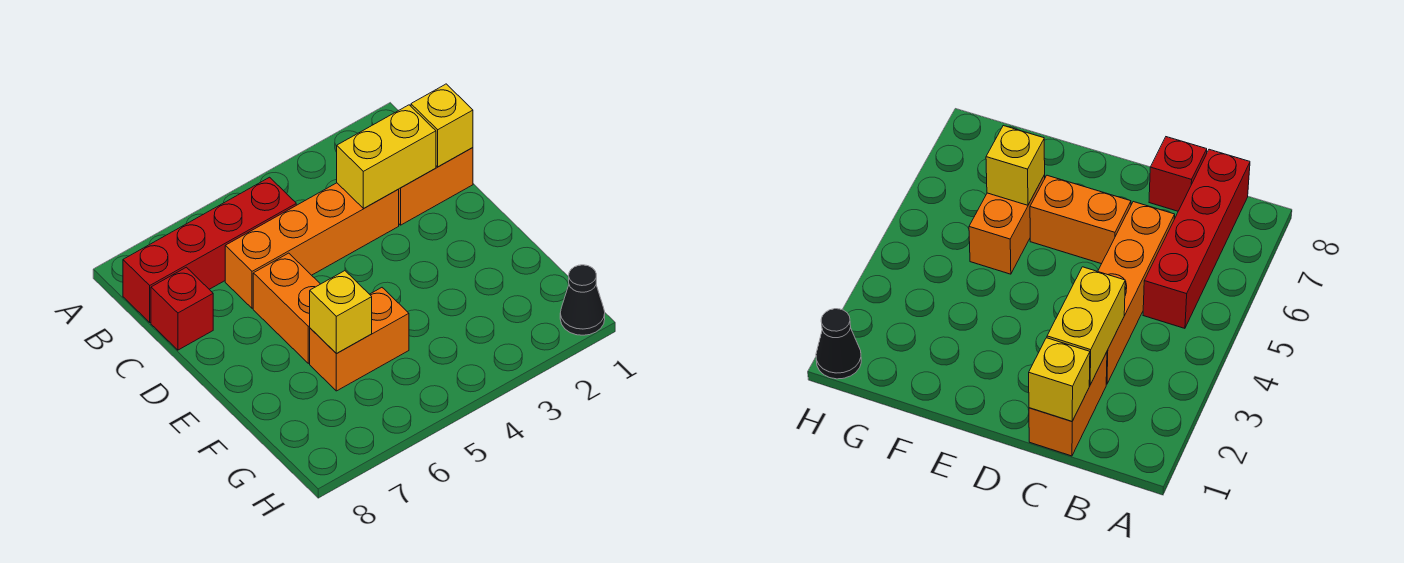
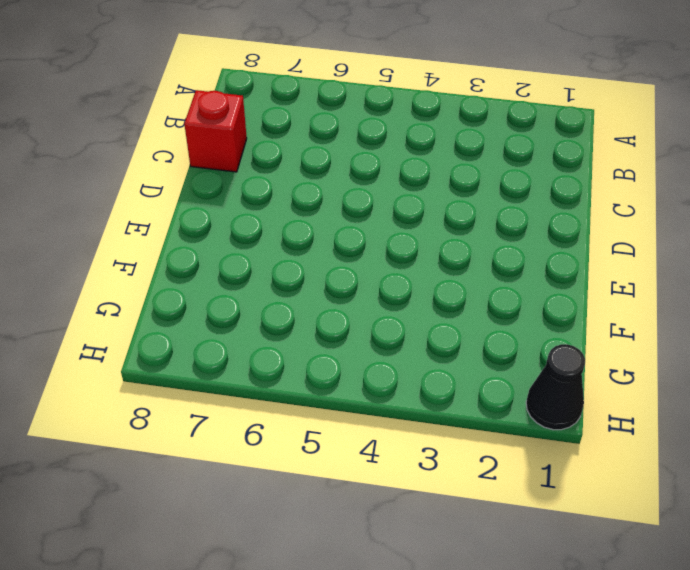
none -> red 1x4 brick [123,177,296,322]
none -> orange 1x2 brick [399,148,473,225]

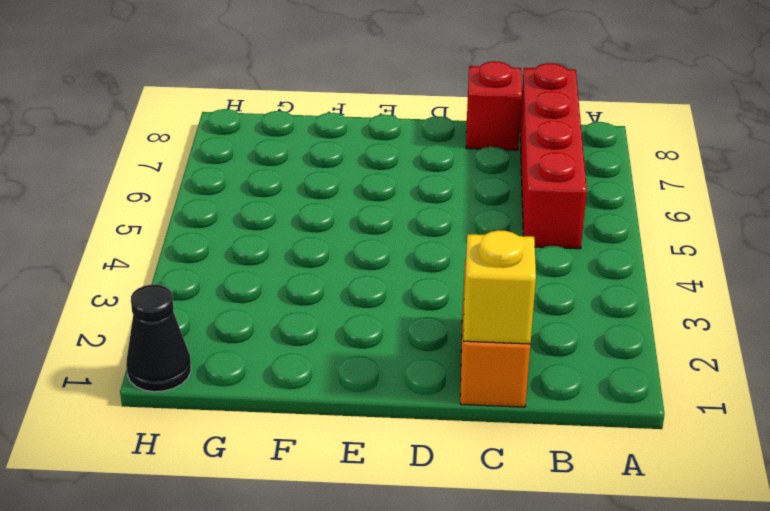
none -> orange 1x4 brick [225,183,399,308]
none -> orange 1x2 brick [253,253,320,363]

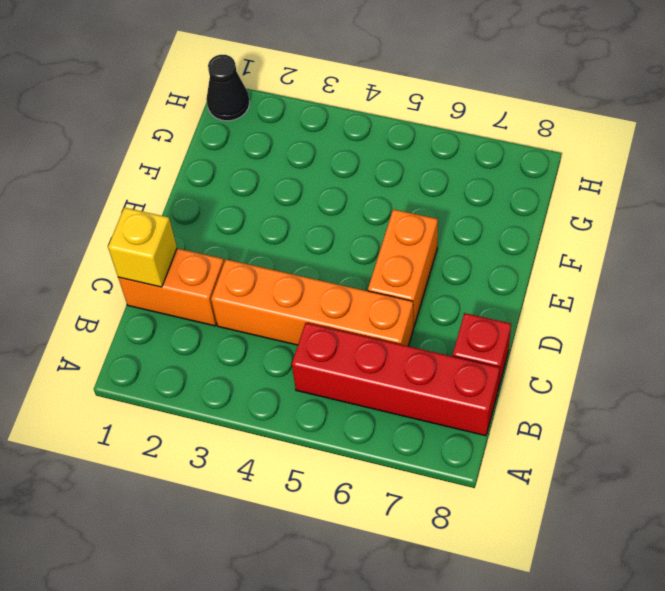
none -> orange 1x2 brick [310,288,409,391]
none -> yellow 1x2 brick [337,105,436,208]

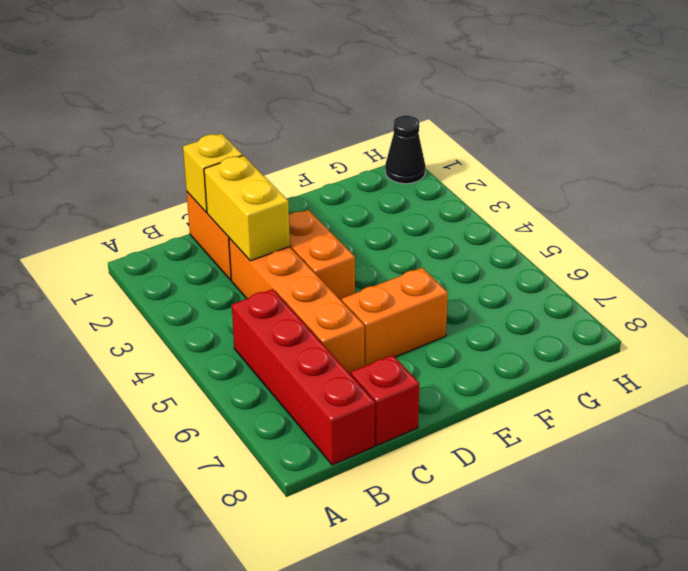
orange 1x2 brick [289,210,355,301] -> orange 1x2 brick moved to [310,288,409,391]
none -> yellow 1x1 brick [310,271,372,354]

